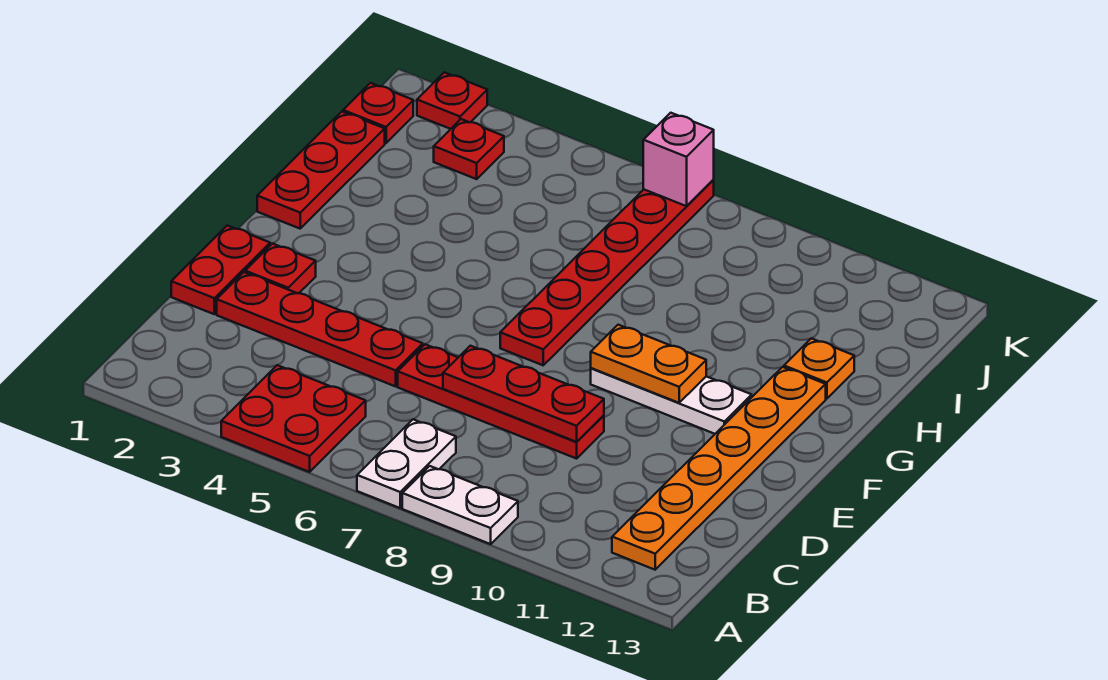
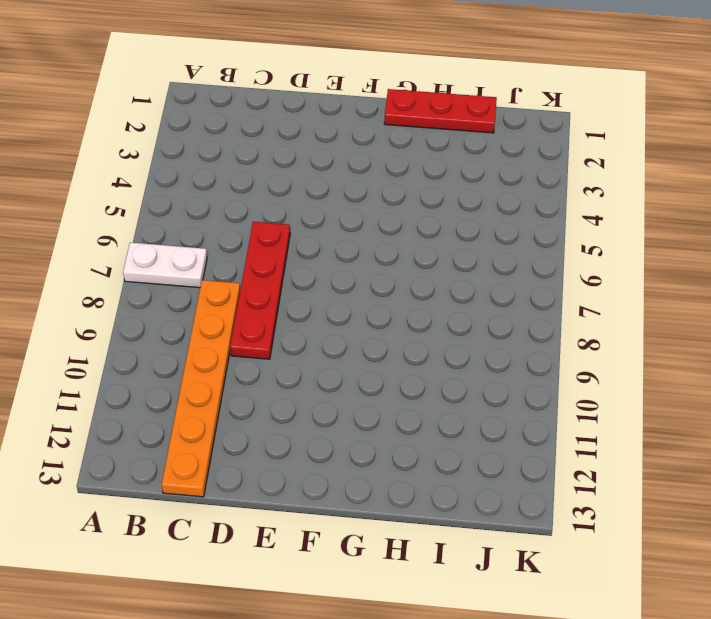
orange 1x6 plate [162,280,240,497] -> orange 1x6 plate turned to [612,367,826,570]
none -> red 2x2 plate [221,365,366,472]
none -> white 1x2 plate [402,466,518,544]
none -> red 1x2 plate [171,226,270,314]

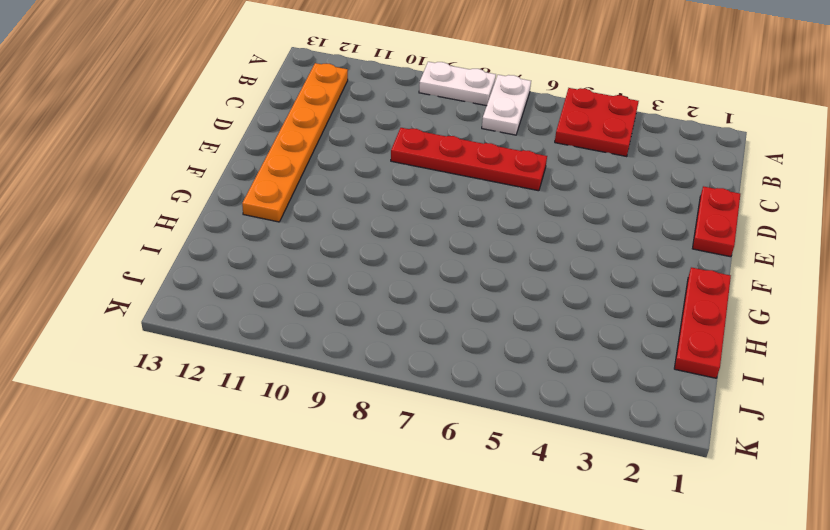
none -> red 1x4 plate [217,272,423,386]
none -> red 1x1 plate [245,243,316,293]
none -> red 1x6 plate [500,180,714,365]

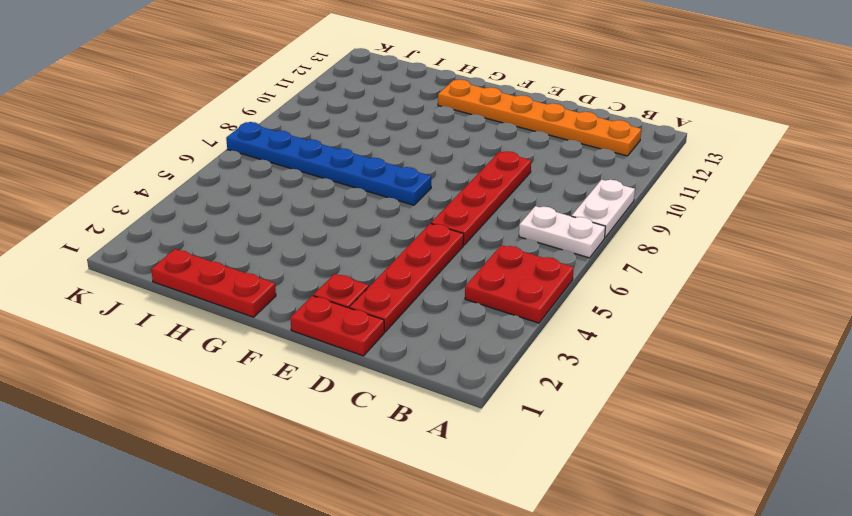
blue 1x6 plate [226,122,431,205] -> red 1x6 plate [500,180,714,365]
none -> white 1x3 plate [591,368,752,434]
none -> orange 1x1 plate [784,338,854,399]
none -> red 1x1 plate [343,83,413,143]

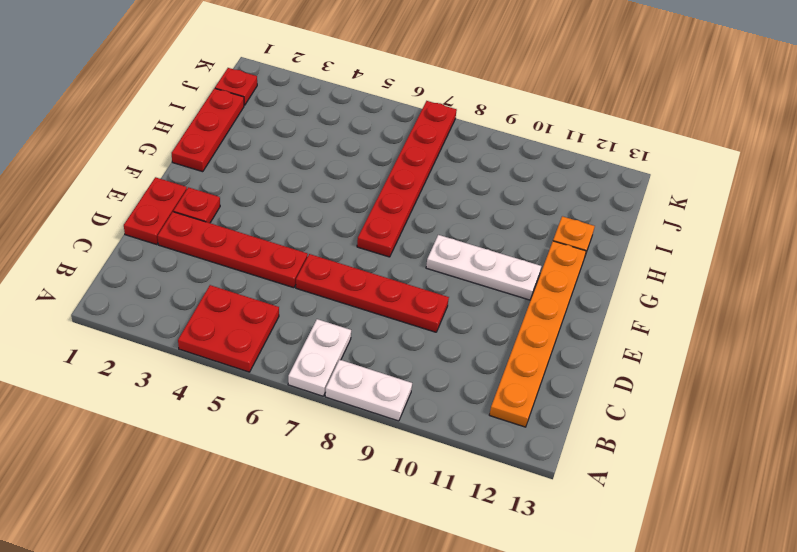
none -> red 1x1 plate [434,119,504,179]
none -> red 1x1 plate [417,72,487,129]
none -> red 1x3 plate [443,346,604,442]

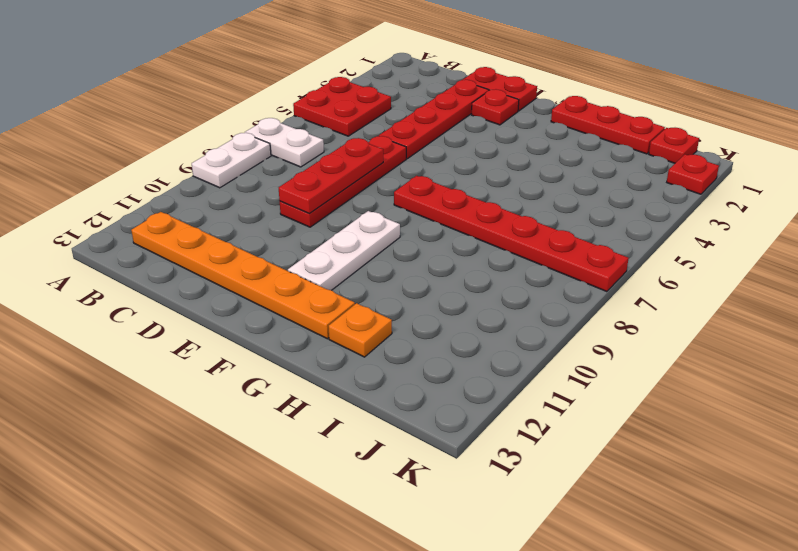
none -> red 1x1 plate [434,119,504,179]
none -> orange 1x2 plate [591,325,706,403]
none -> pink 1x1 brick [643,113,714,206]

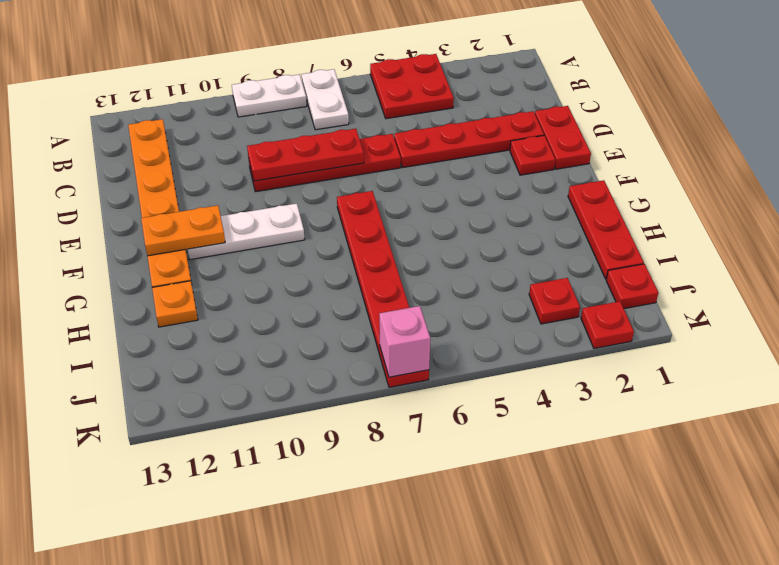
orange 1x2 plate [141,205,225,256] -> orange 1x2 plate moved to [591,325,706,403]

